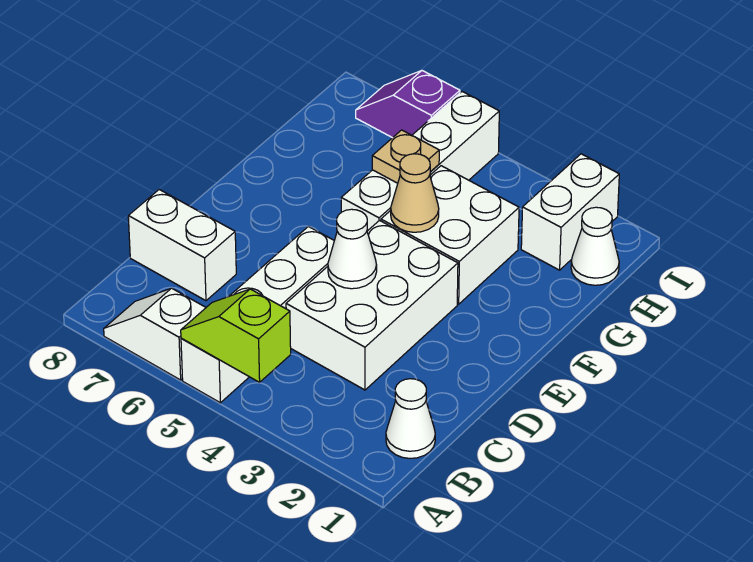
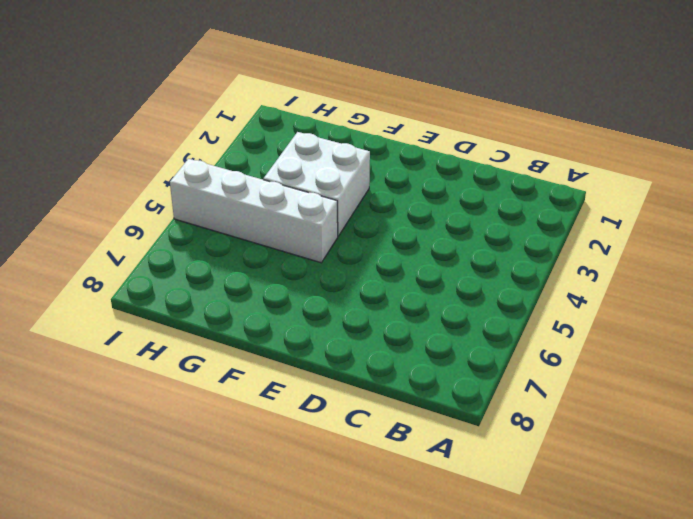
none -> white 1x4 brick [181,226,334,403]
none -> white 1x2 slope [104,288,206,380]
none -> white 1x1 cone [386,379,435,458]

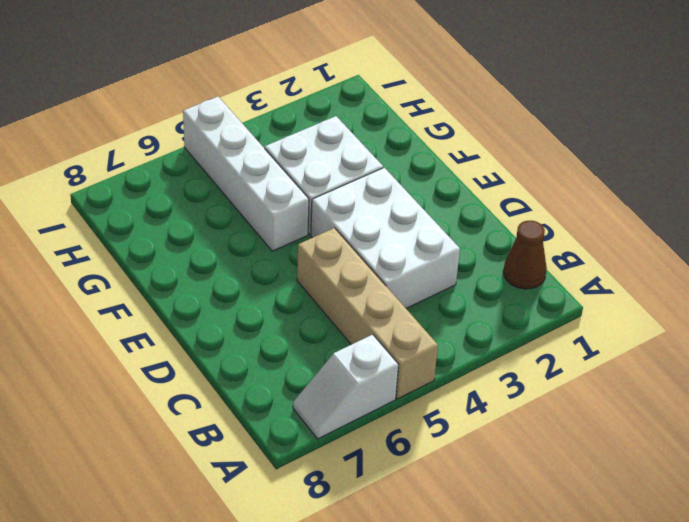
tan 1x4 brick [297,228,438,399] -> white 1x4 brick [181,226,334,403]
brown 1x1 cone [503,221,547,289] -> white 1x1 cone [386,379,435,458]
none -> white 1x2 brick [128,190,236,301]
none -> white 1x1 cone [571,207,619,285]
none -> white 1x2 brick [521,154,619,270]

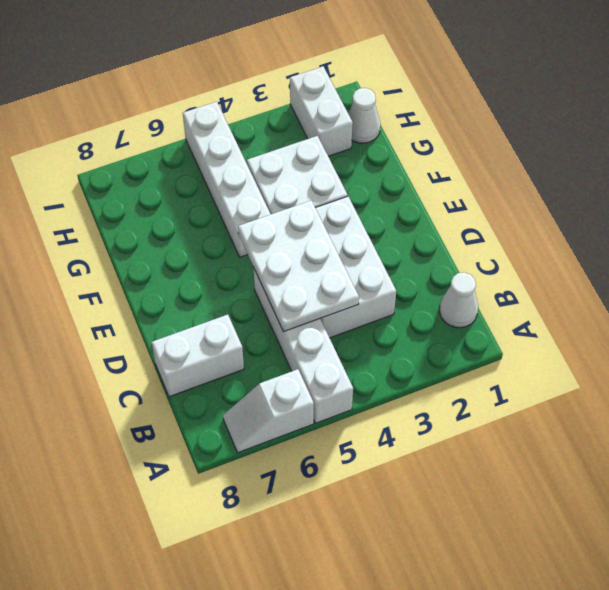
white 2x3 plate [238,200,359,332] -> white 1x1 cone [328,209,377,289]
none -> purple 1x2 slope [356,71,460,138]
none -> lime 1x2 slope [181,289,291,382]
none -> tan 1x1 cone [391,154,439,232]

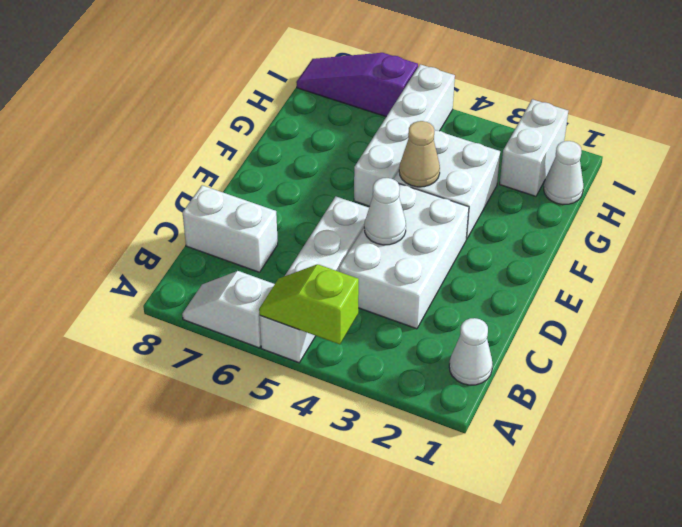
purple 1x3 slope [296,53,418,117] -> purple 1x2 slope [356,71,460,138]
none -> tan 1x1 plate [372,130,439,183]

